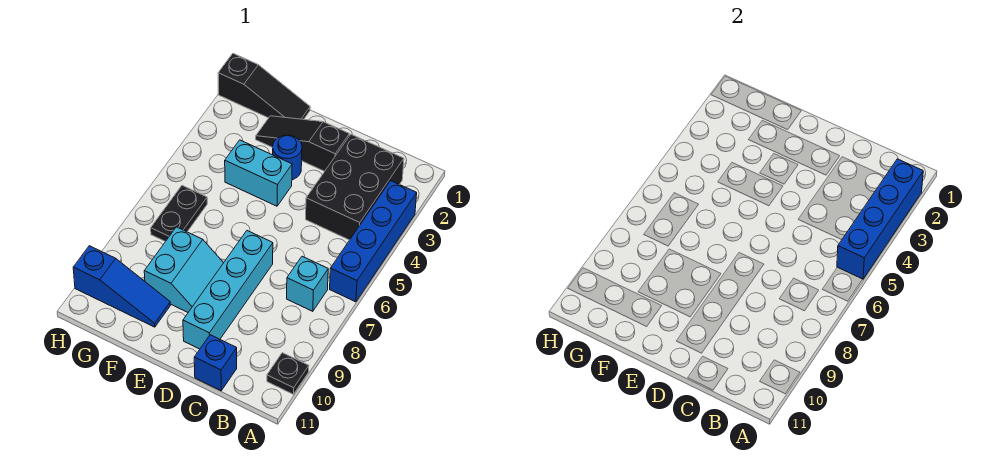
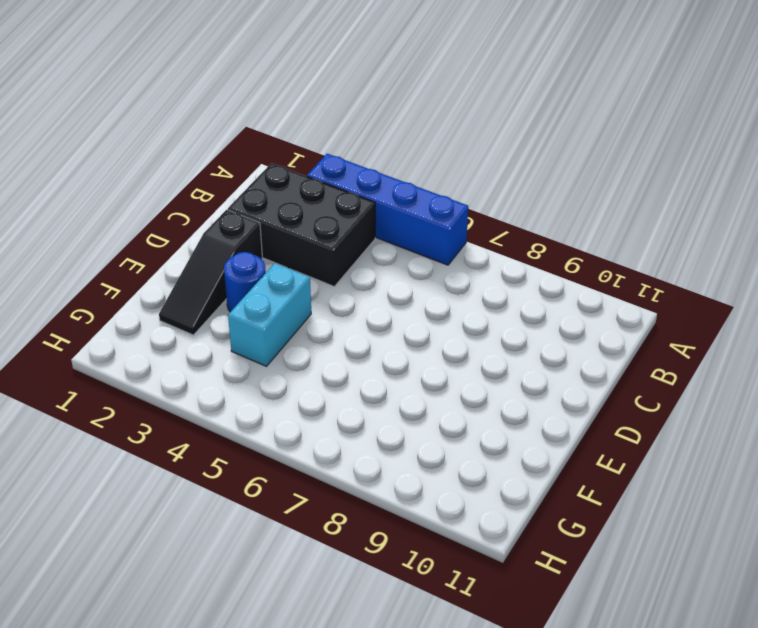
none -> black 1x1 plate [267,353,309,394]
none -> cyan 1x1 brick [287,256,328,311]
none -> blue 1x1 brick [194,335,237,391]

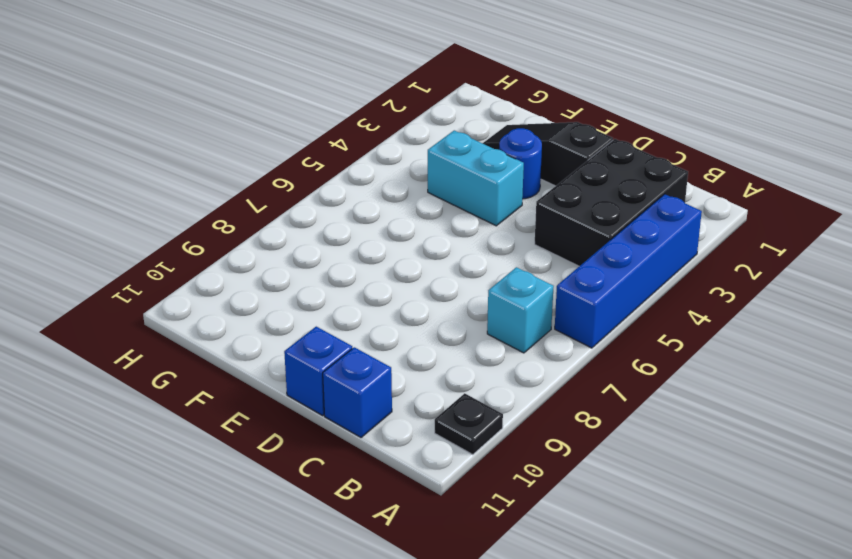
blue 1x1 brick [284,327,352,415] -> none
none -> cyan 1x4 brick [183,231,273,349]
none -> cyan 2x2 slope [144,227,223,312]
none -> black 1x3 slope [218,54,310,119]

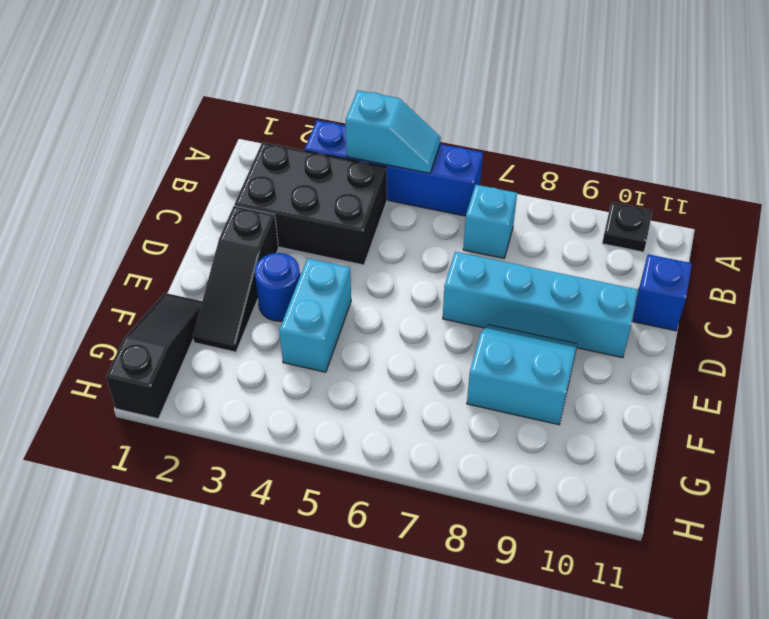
cyan 1x2 slope [345,90,441,173] -> blue 1x4 brick [837,159,923,279]
none -> blue 1x3 slope [73,246,170,327]
none -> black 1x2 plate [151,186,207,241]

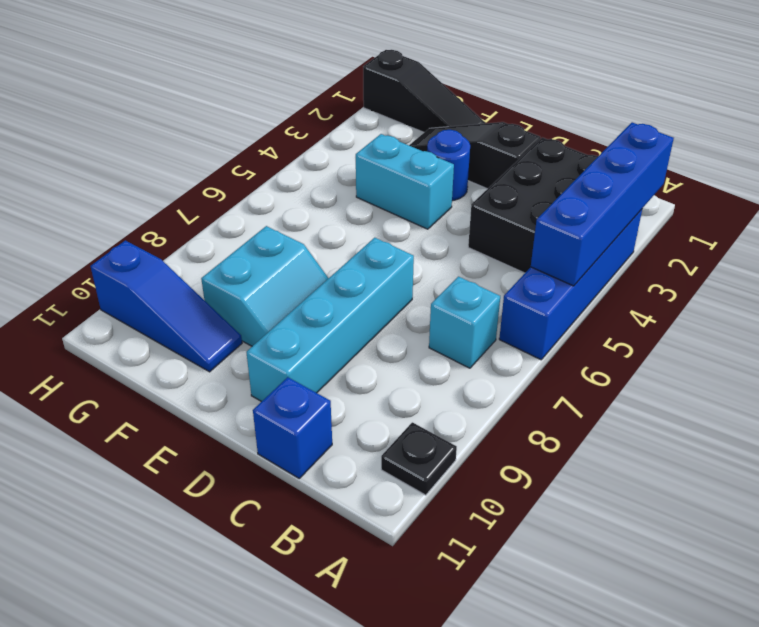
none -> black 1x2 plate [151,186,207,241]

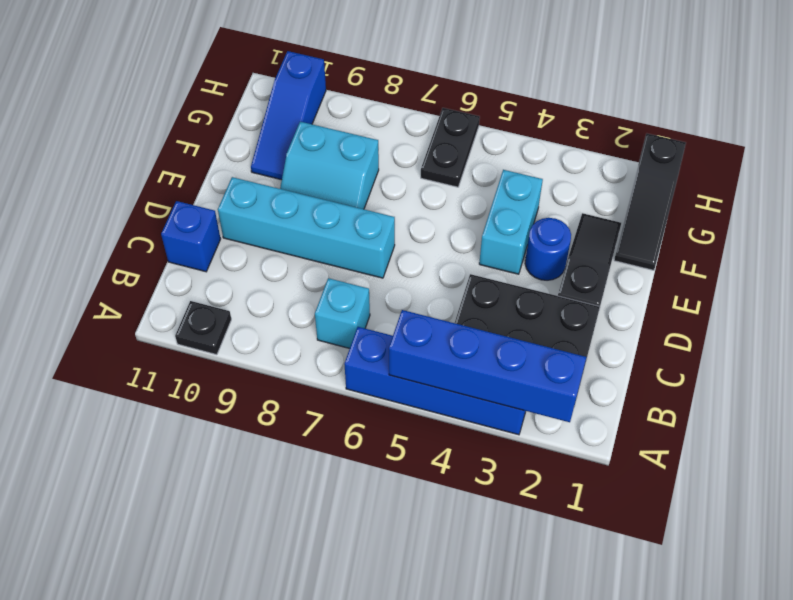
black 1x2 plate [421,108,480,187] -> black 1x2 plate turned to [151,186,207,241]

